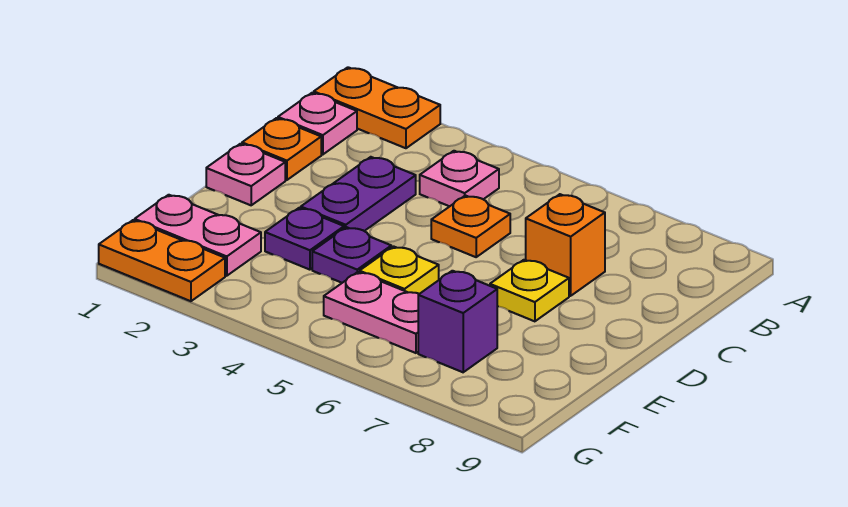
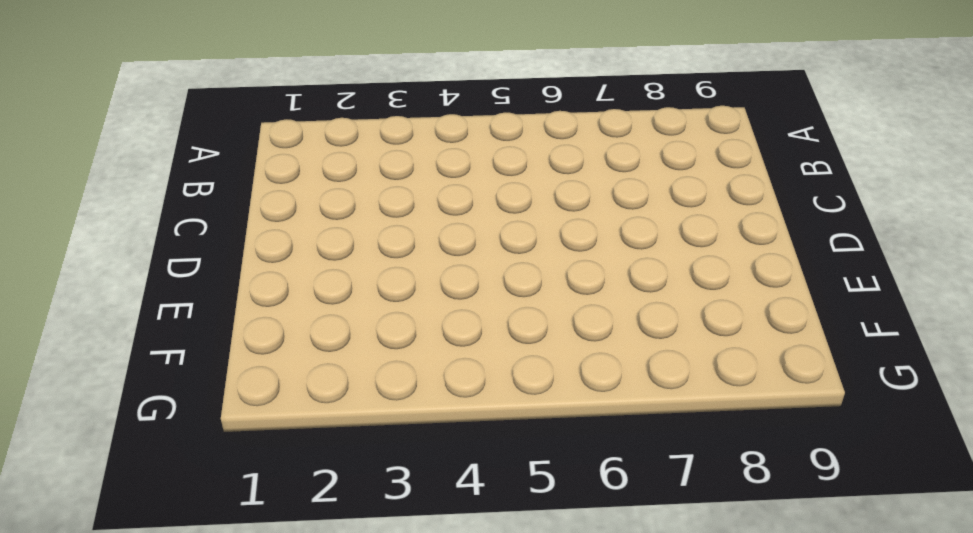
none -> orange 1x2 plate [314,67,440,148]
none -> pink 1x1 plate [278,93,357,154]
none -> pink 1x1 plate [420,151,499,206]

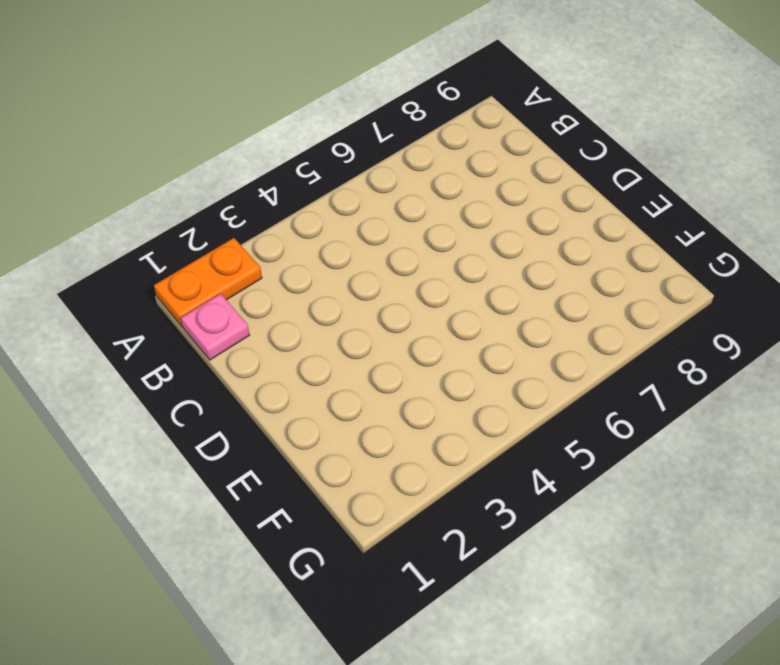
none -> pink 1x1 plate [420,151,499,206]
none -> orange 1x1 plate [242,118,321,180]
none -> purple 1x2 plate [301,157,416,231]

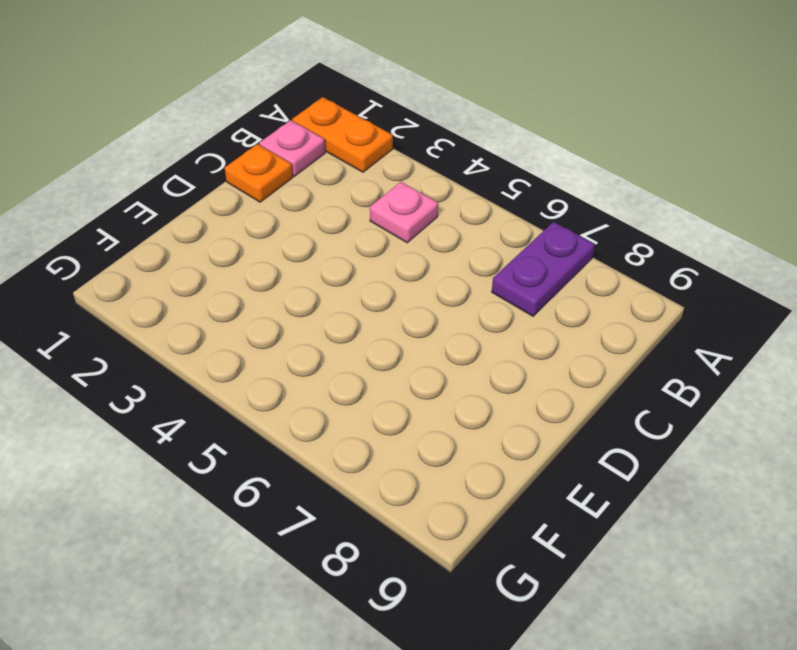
purple 1x2 plate [492,222,595,316] -> purple 1x2 plate moved to [301,157,416,231]
none -> orange 1x1 plate [431,196,510,257]
none -> orange 1x1 brick [526,194,605,296]
none -> pink 1x1 plate [206,144,285,205]

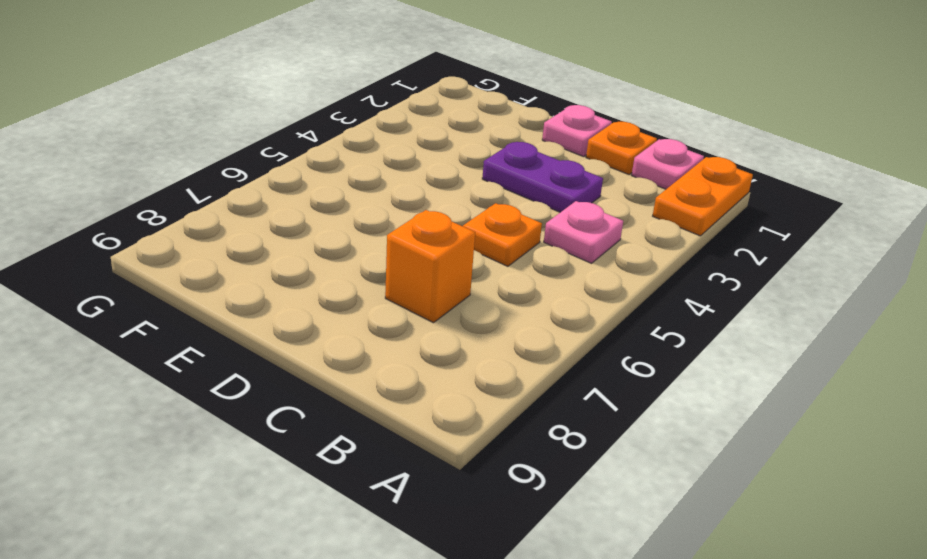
none -> yellow 1x1 plate [490,260,569,321]
none -> purple 1x1 plate [265,208,344,270]
none -> purple 1x1 plate [312,227,391,283]

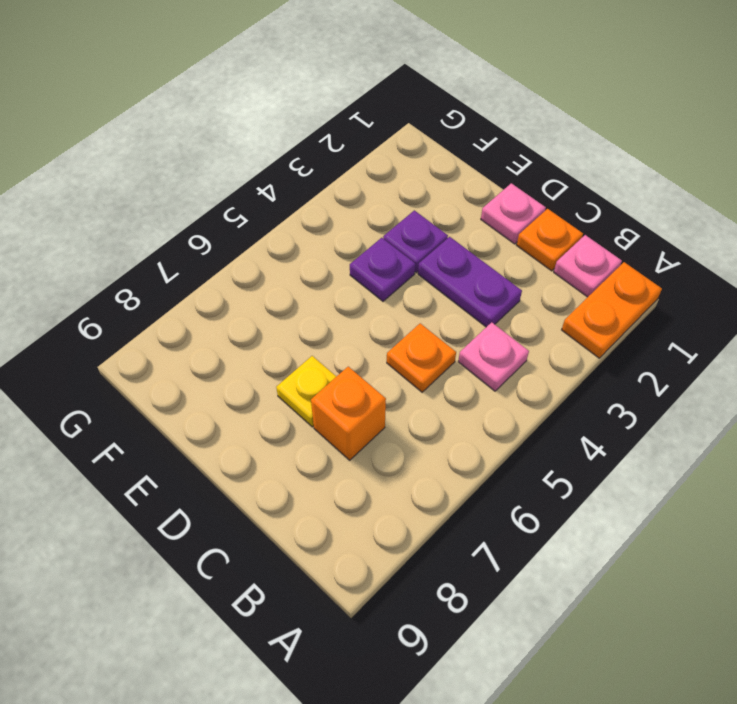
none -> yellow 1x1 plate [360,246,439,294]
none -> pink 1x2 plate [135,195,261,276]
none -> pink 1x2 plate [324,272,419,353]

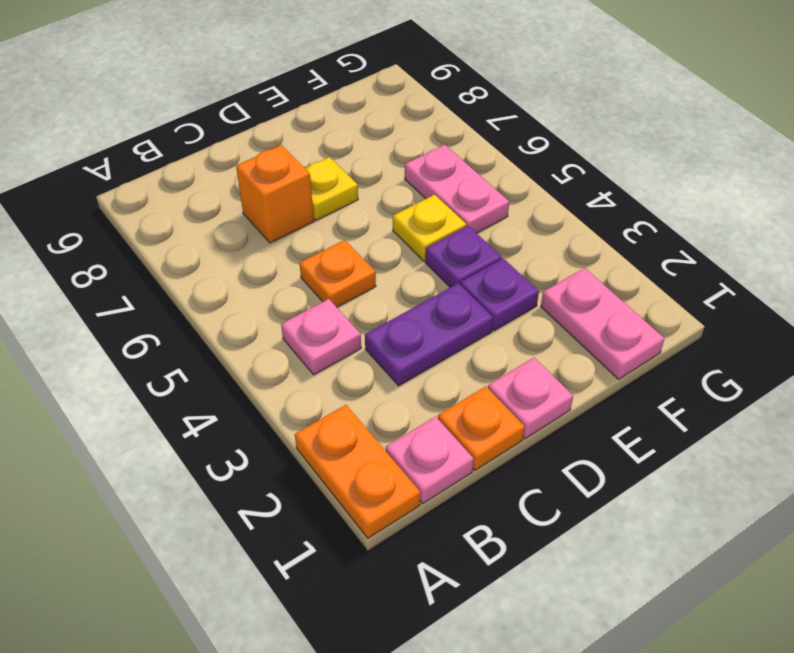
none -> purple 1x1 brick [418,271,497,372]
none -> orange 1x2 plate [99,220,225,301]

